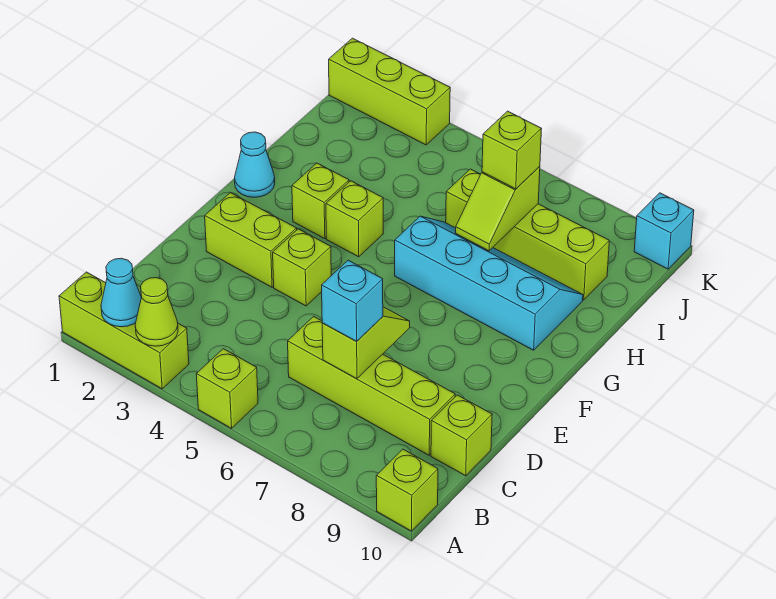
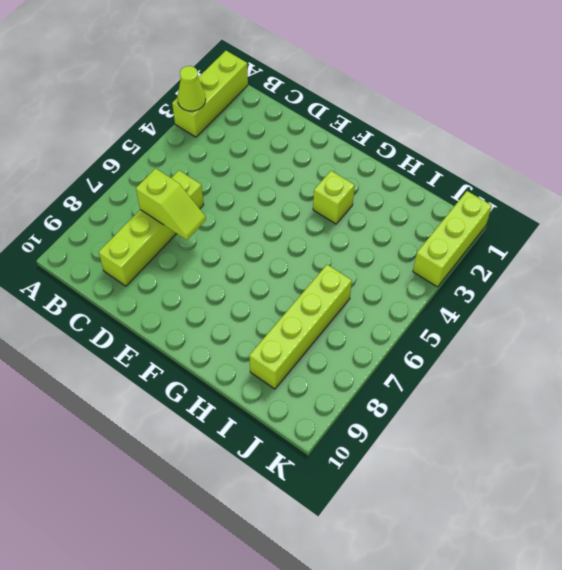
none -> lime 1x1 brick [196,349,258,428]
none -> lime 1x1 brick [376,449,438,531]
none -> lime 1x1 brick [431,395,492,476]

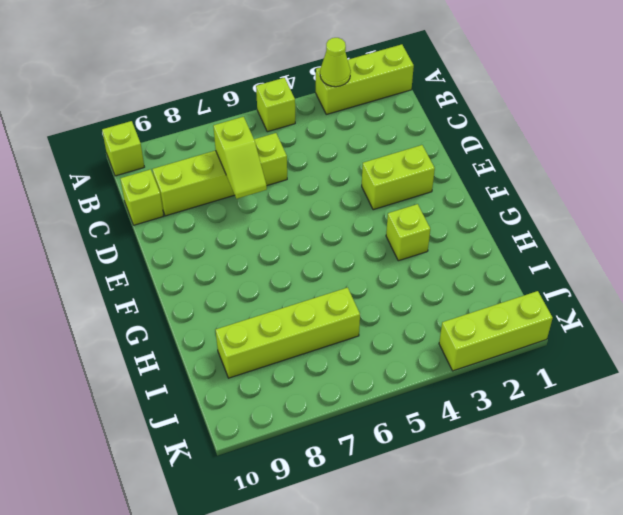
none -> lime 1x1 brick [273,229,331,306]
none -> cyan 1x1 cone [235,132,275,197]
none -> lime 1x1 brick [326,181,383,257]

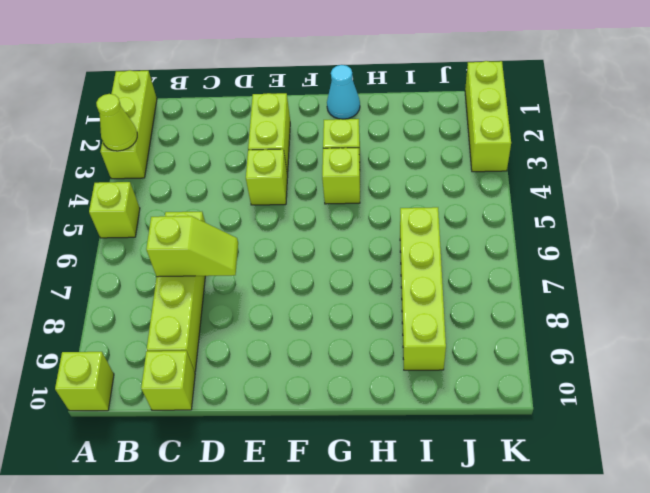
none -> cyan 2x4 slope [395,216,583,350]
none -> cyan 1x1 brick [634,193,694,269]
none -> cyan 1x1 cone [101,258,141,327]

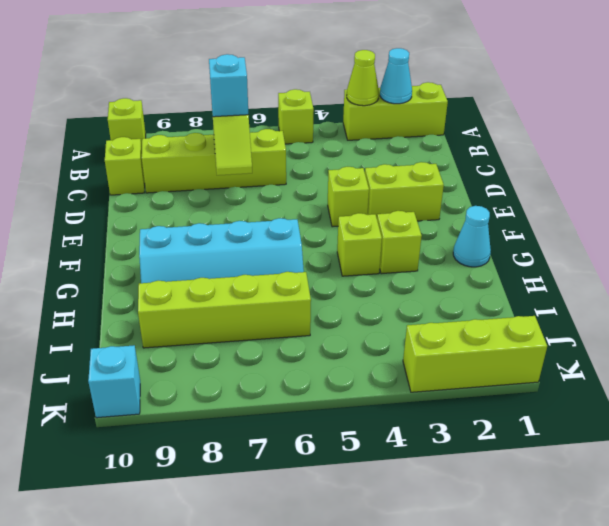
none -> lime 1x2 slope [456,166,540,251]
none -> lime 1x1 brick [482,111,541,189]

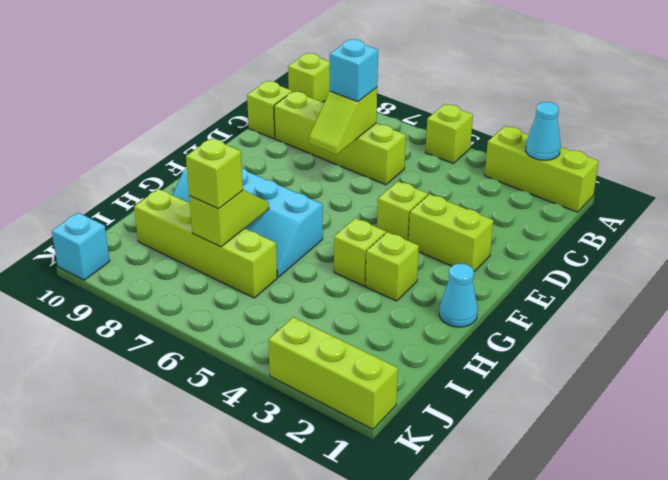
none -> lime 1x1 cone [135,278,178,346]

